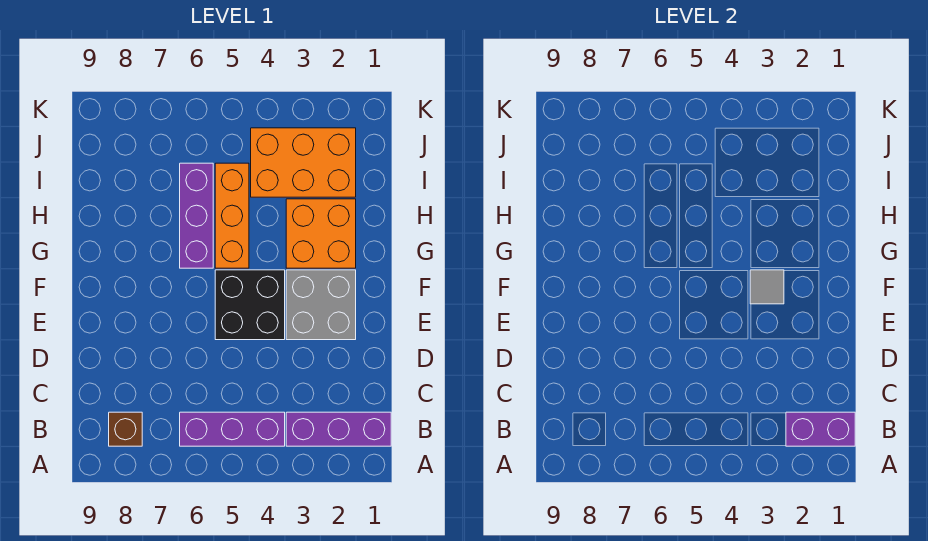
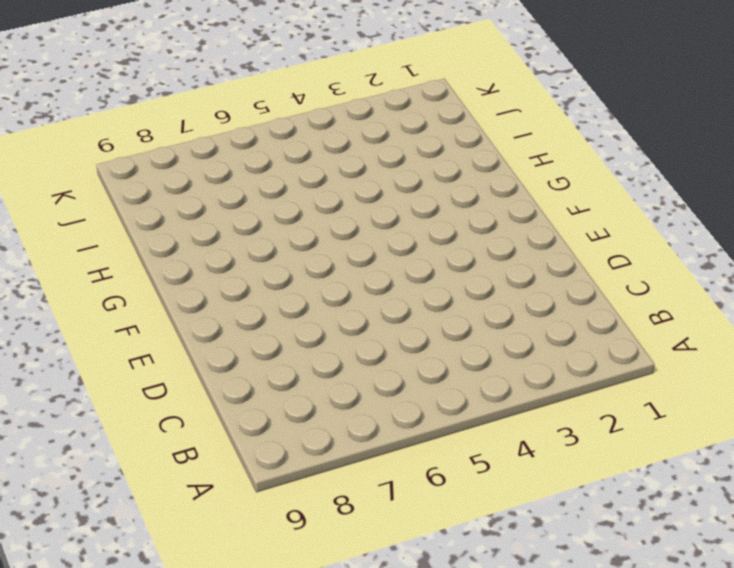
none -> purple 1x3 brick [286,412,391,446]
none -> purple 1x3 brick [180,412,285,446]

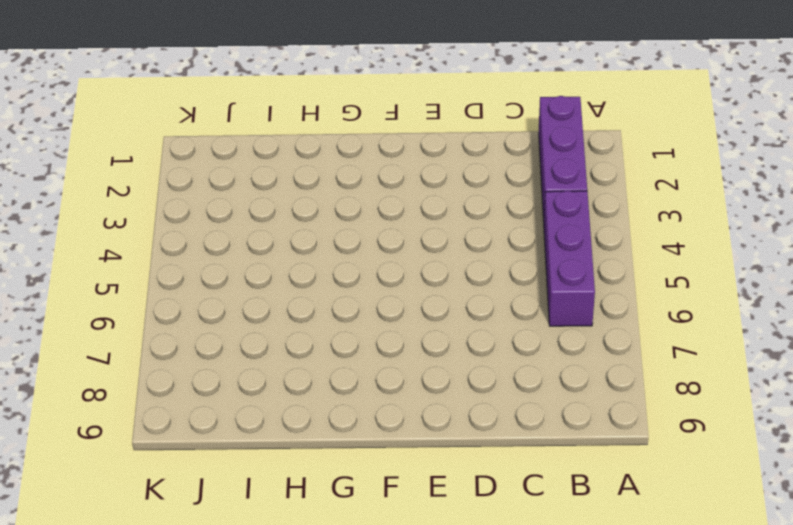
none -> brown 1x1 brick [109,412,142,446]
none -> grey 2x2 brick [286,270,356,340]

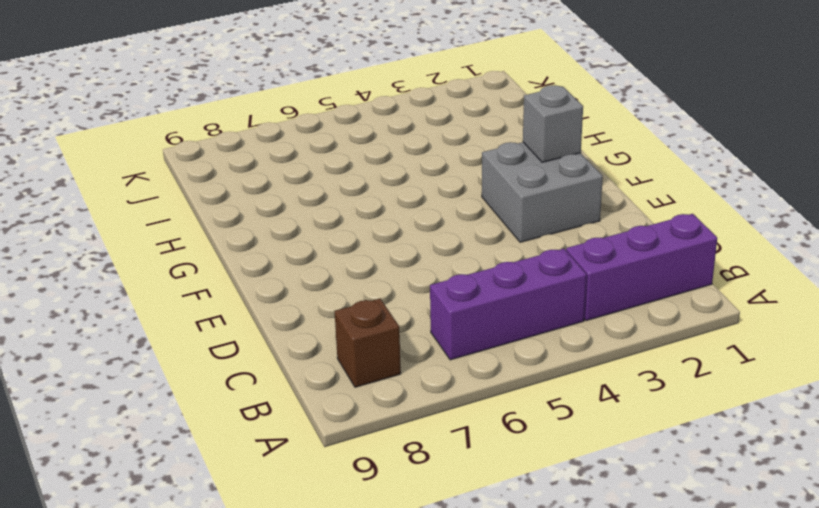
grey 1x1 brick [523,85,583,162] -> none
none -> black 2x2 brick [215,270,285,340]
none -> orange 2x2 brick [286,199,356,268]

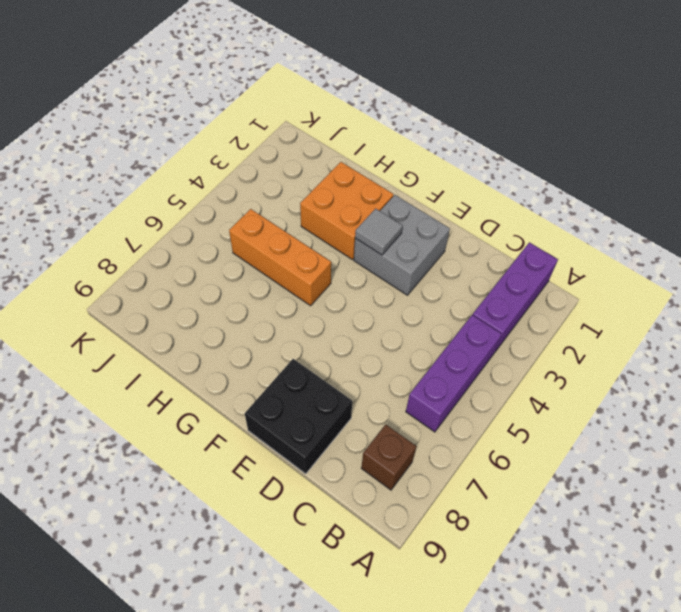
black 2x2 brick [245,359,352,474] -> black 2x2 brick moved to [215,270,285,340]
none -> purple 1x3 brick [180,163,213,268]
none -> orange 2x3 brick [251,128,356,197]

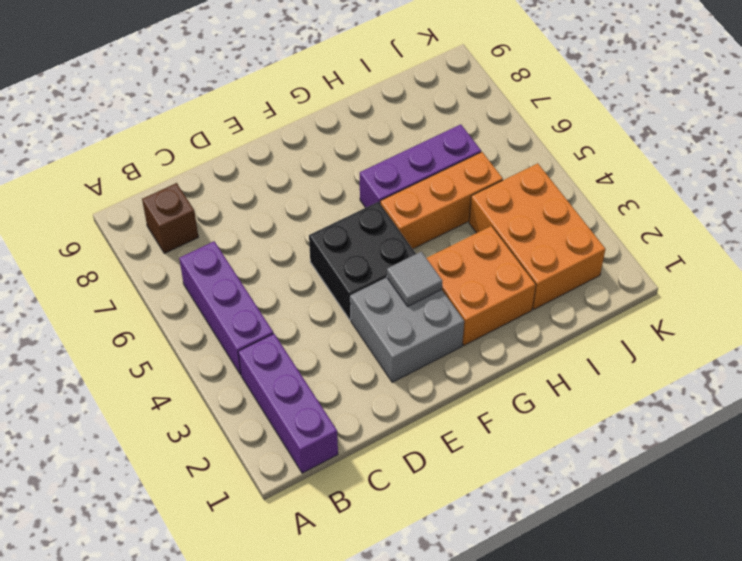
none -> purple 1x2 brick [786,412,855,446]

